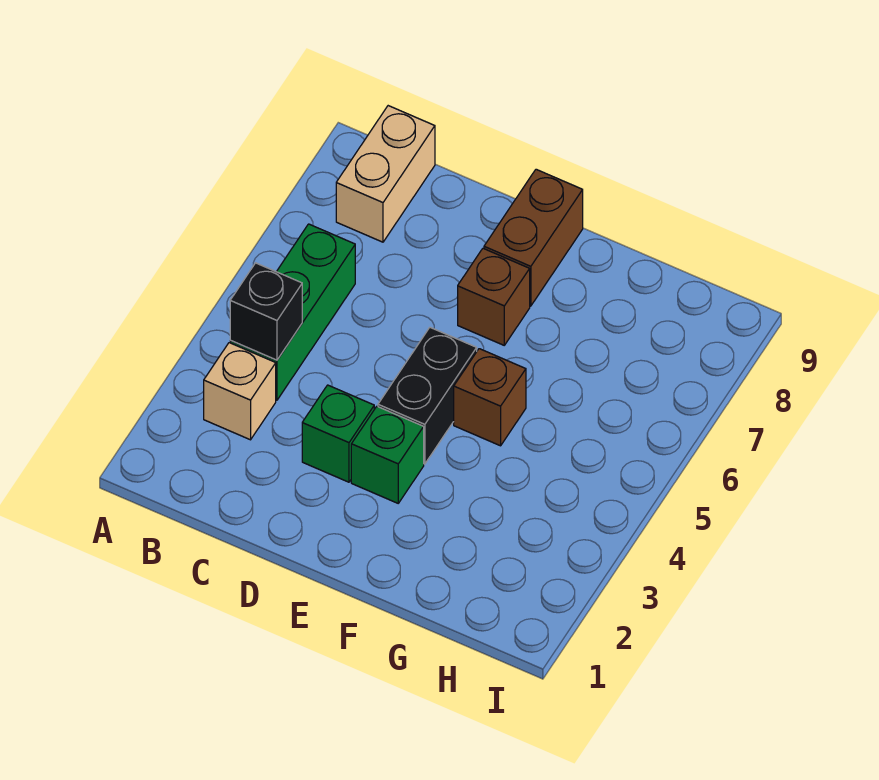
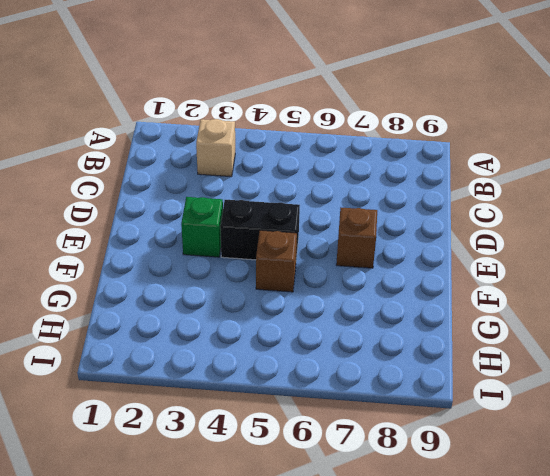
none -> green 1x3 brick [230,224,355,400]
none -> tan 1x2 brick [336,106,435,242]

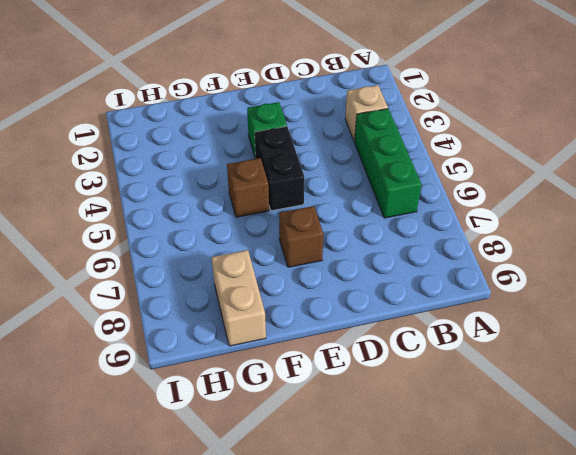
tan 1x2 brick [211,250,266,346] -> tan 1x2 brick moved to [336,106,435,242]
none -> green 1x1 brick [302,385,374,482]
none -> brown 1x2 brick [484,169,583,306]

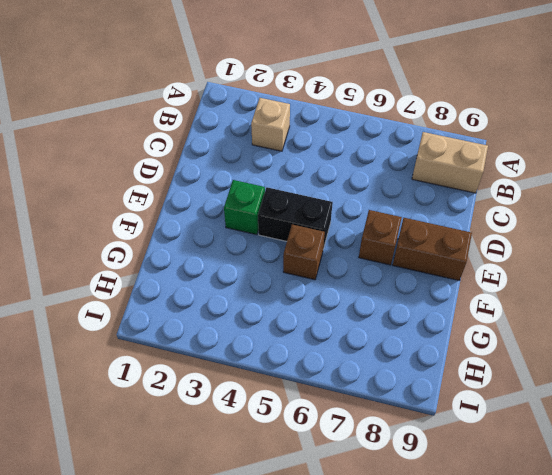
none -> green 1x3 brick [230,224,355,400]
none -> green 1x1 brick [302,385,374,482]

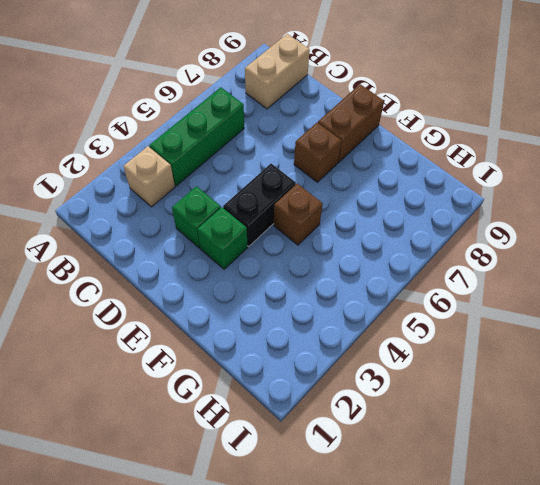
none -> black 1x1 brick [230,263,302,360]

